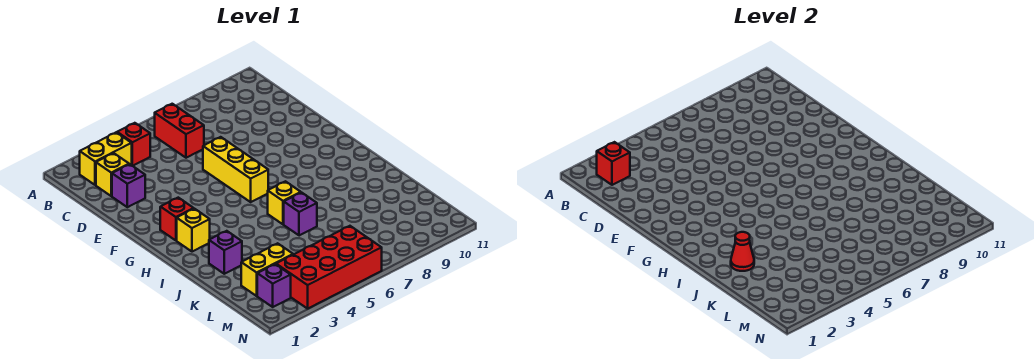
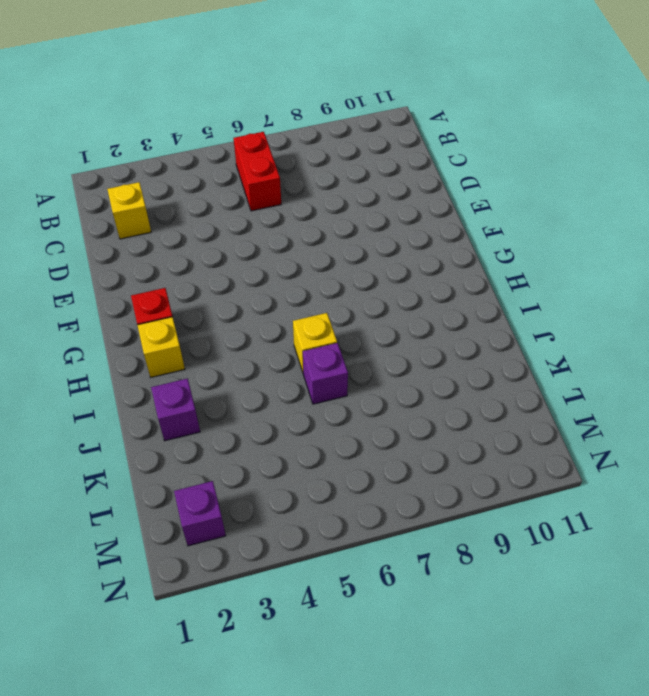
none -> yellow 1x2 brick [80,132,132,185]
none -> red 1x1 brick [117,123,150,166]
none -> purple 1x1 brick [112,164,145,207]

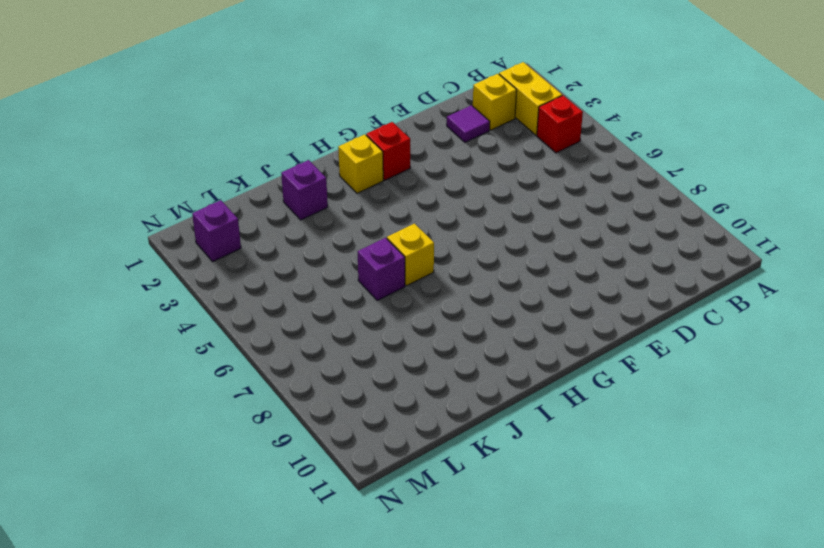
purple 1x1 tile [447,105,490,142] -> purple 1x1 brick [112,164,145,207]
none -> red 1x2 brick [155,104,204,158]
none -> yellow 1x3 brick [203,137,268,202]
none -> yellow 1x2 brick [241,243,293,296]

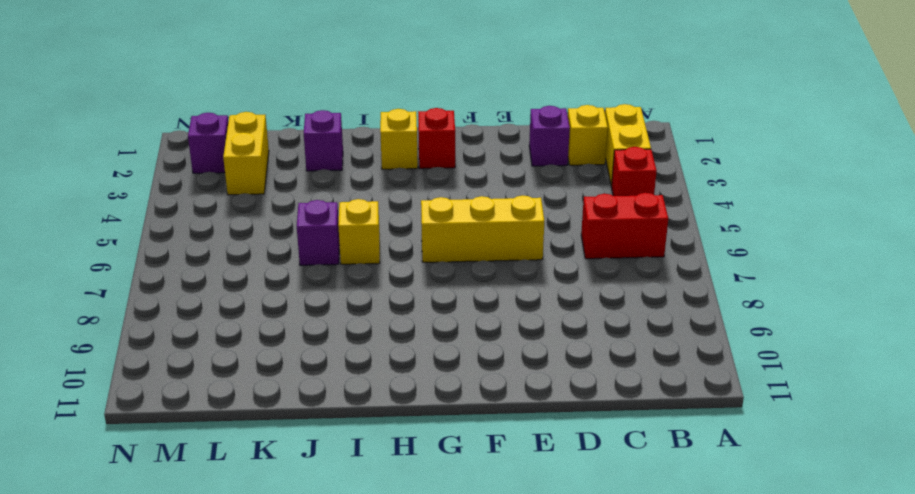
none -> red 2x4 brick [276,226,382,309]
none -> red 1x1 brick [597,142,630,185]
none -> red 1x1 cone [731,232,754,271]

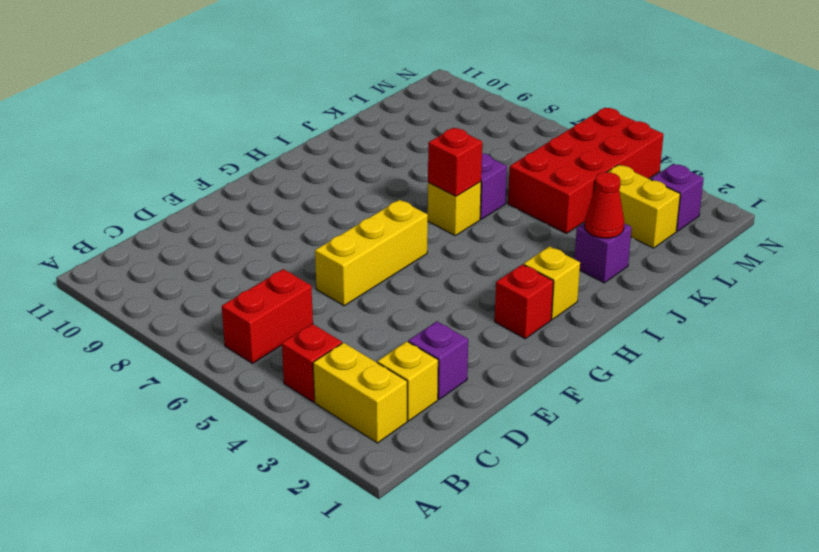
red 1x1 brick [428,128,482,196] -> red 1x1 brick moved to [597,142,630,185]
red 2x4 brick [508,108,664,234] -> red 2x4 brick turned to [276,226,382,309]

